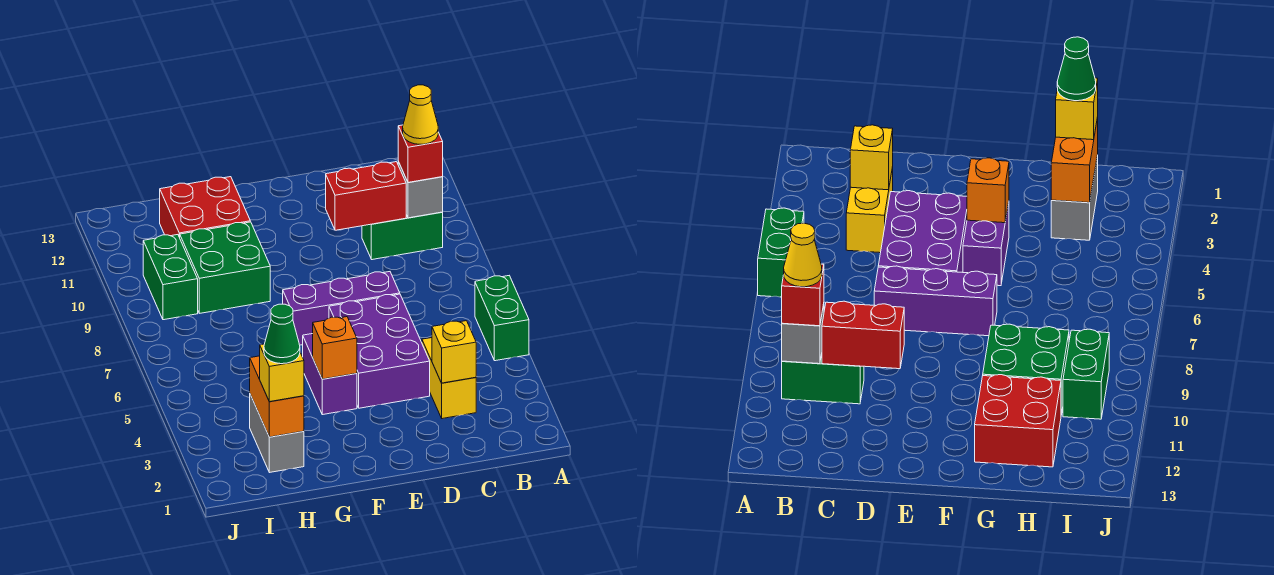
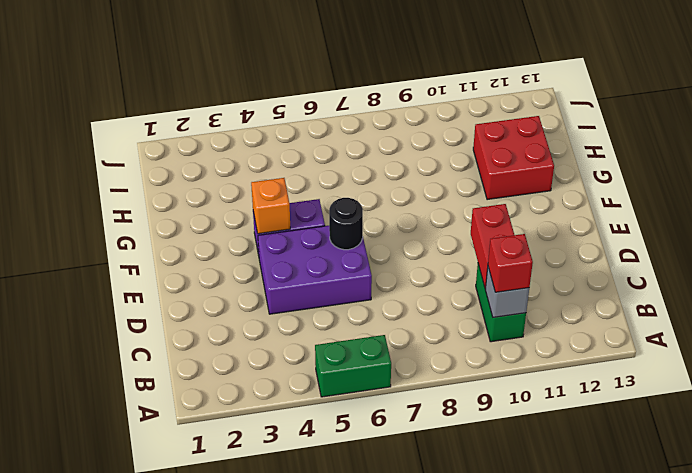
black 1x1 round brick [329,198,363,250] -> none
none -> yellow 1x2 brick [422,338,476,419]
none -> purple 1x3 brick [283,272,400,345]
none -> green 2x2 brick [180,222,270,313]

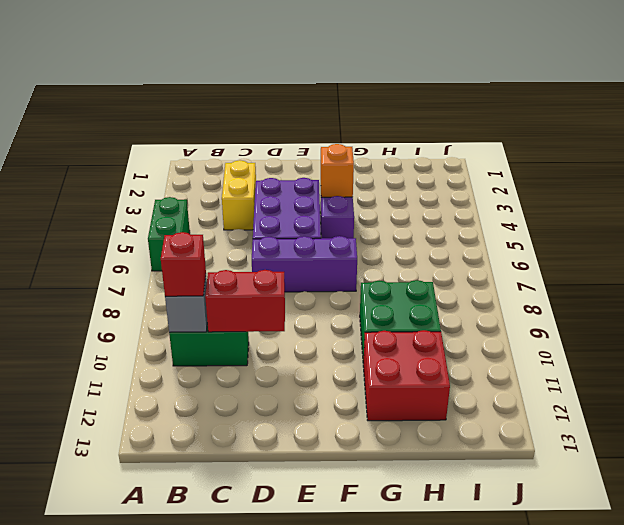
none -> grey 1x2 brick [250,395,304,473]
none -> green 1x2 brick [143,235,198,320]
none -> yellow 1x1 brick [432,321,476,383]

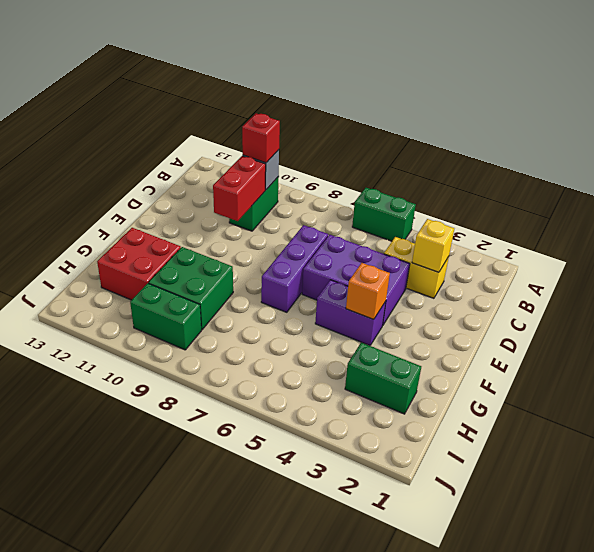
green 1x2 brick [345,342,421,414] -> grey 1x2 brick [250,395,304,473]
none -> orange 1x2 brick [250,356,304,437]
none -> yellow 1x1 brick [260,344,304,402]
none -> yellow 1x1 cone [403,85,438,144]

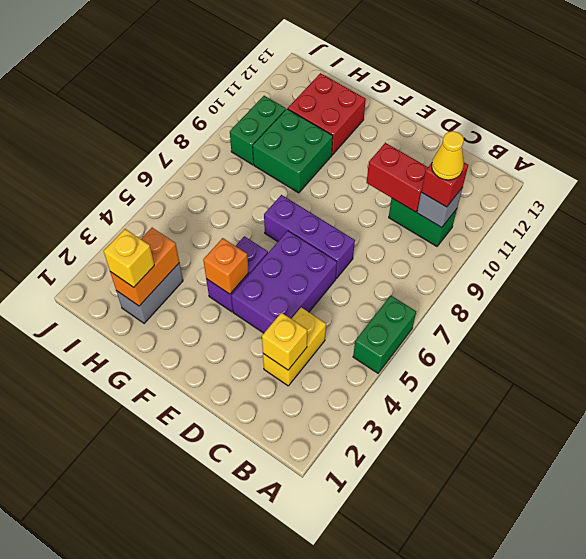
none -> green 1x1 cone [264,304,300,364]

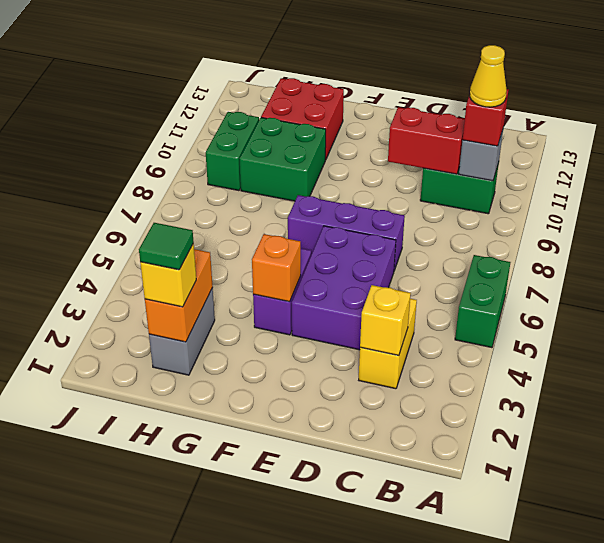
green 1x1 tile [139,223,194,270] -> green 1x1 cone [264,304,300,364]

